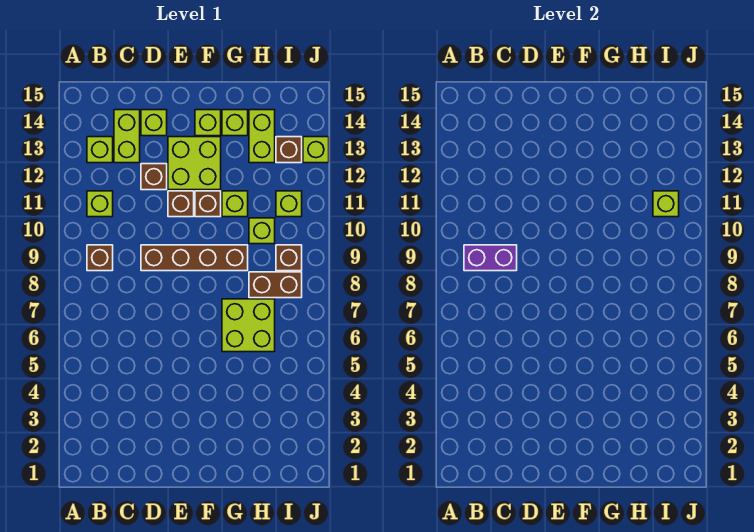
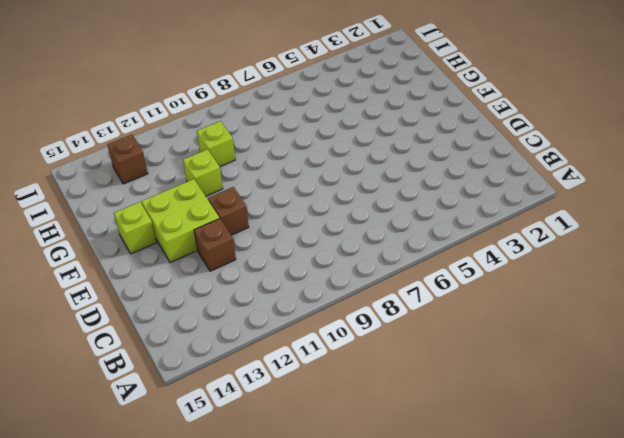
none -> brown 1x1 brick [87,245,113,271]
none -> lime 1x1 brick [87,191,113,217]
none -> lime 1x1 brick [87,137,113,163]

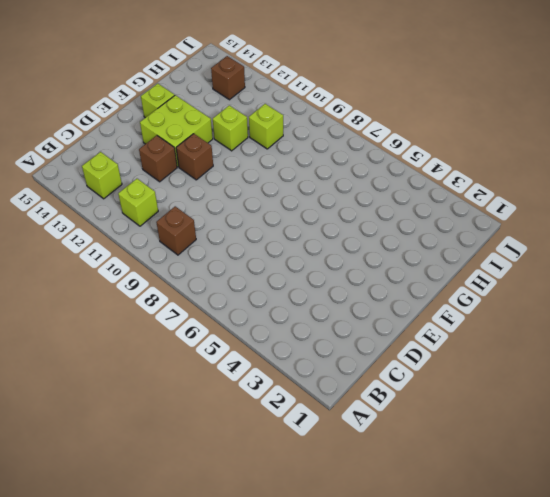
none -> lime 1x2 brick [114,110,140,163]
none -> brown 1x4 brick [141,245,248,271]
none -> lime 1x1 brick [141,110,167,136]

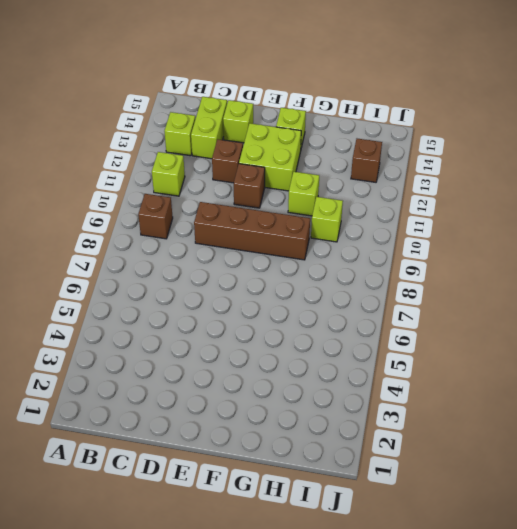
none -> brown 1x1 brick [195,191,221,217]
none -> lime 2x2 brick [222,299,275,352]
none -> lime 1x1 brick [222,110,248,136]

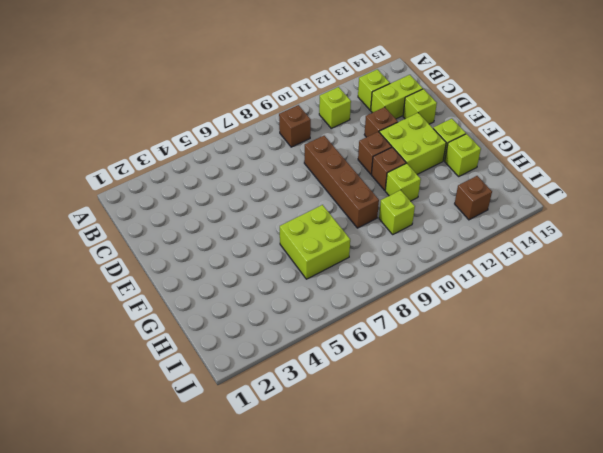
none -> brown 1x2 brick [249,272,302,298]
none -> lime 1x2 brick [249,110,275,163]
none -> brown 1x1 brick [276,245,302,271]

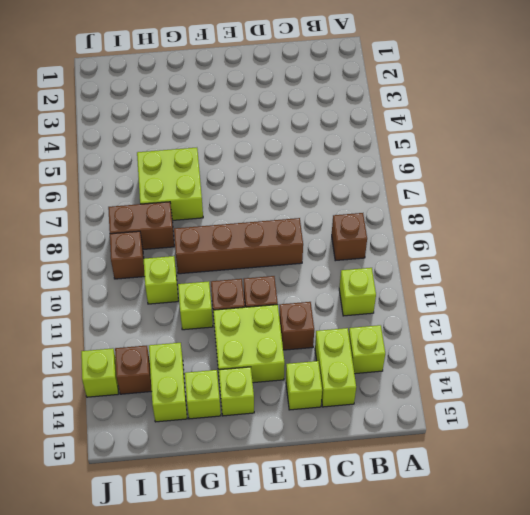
none -> lime 1x1 brick [276,191,302,217]
none -> purple 1x2 brick [464,245,517,271]
none -> lime 1x1 brick [653,191,679,217]

